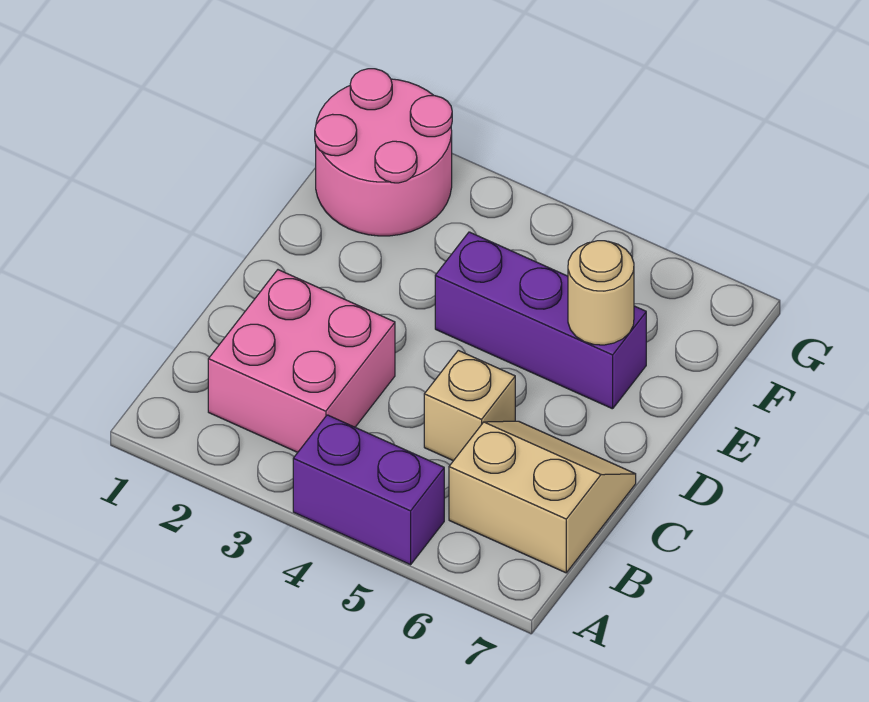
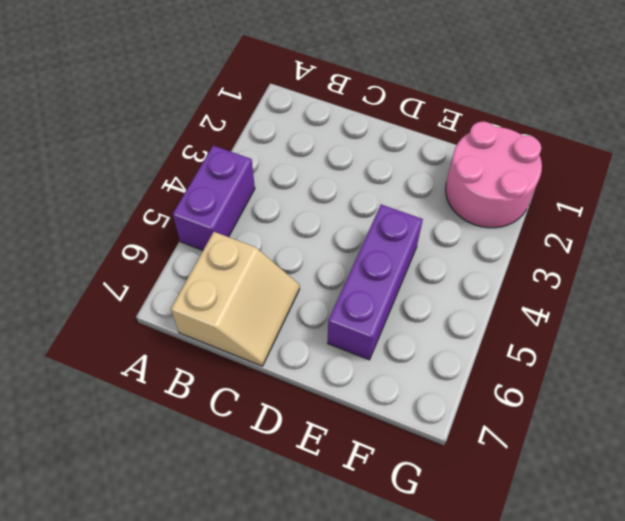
none -> pink 2x2 brick [208,270,395,452]
none -> tan 1x1 brick [424,350,515,461]

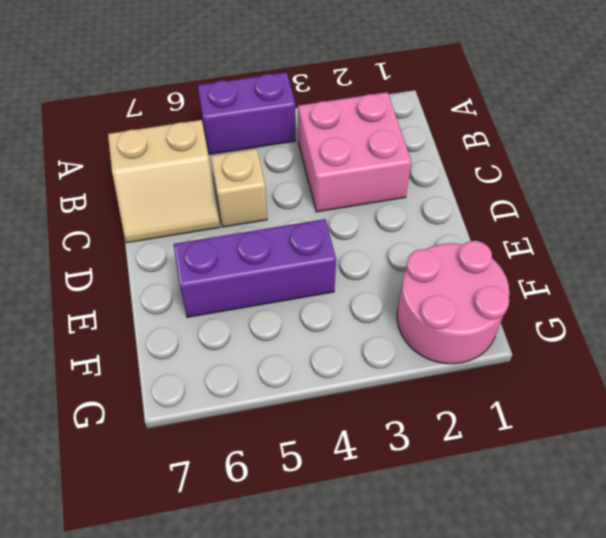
none -> tan 1x1 round brick [568,241,634,345]

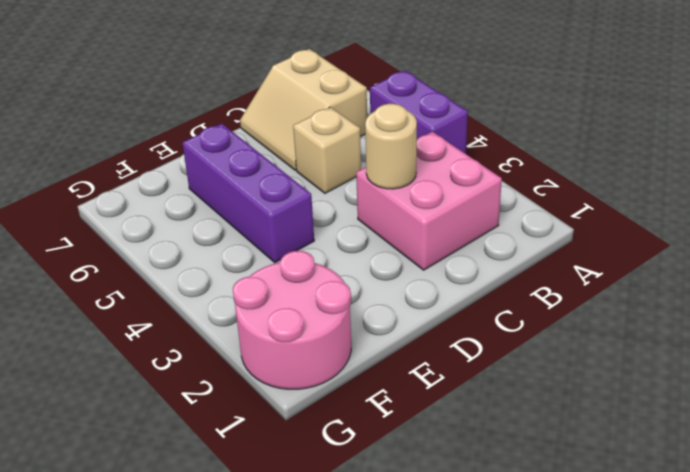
tan 1x1 round brick [365,104,417,189] -> tan 1x1 round brick moved to [568,241,634,345]

